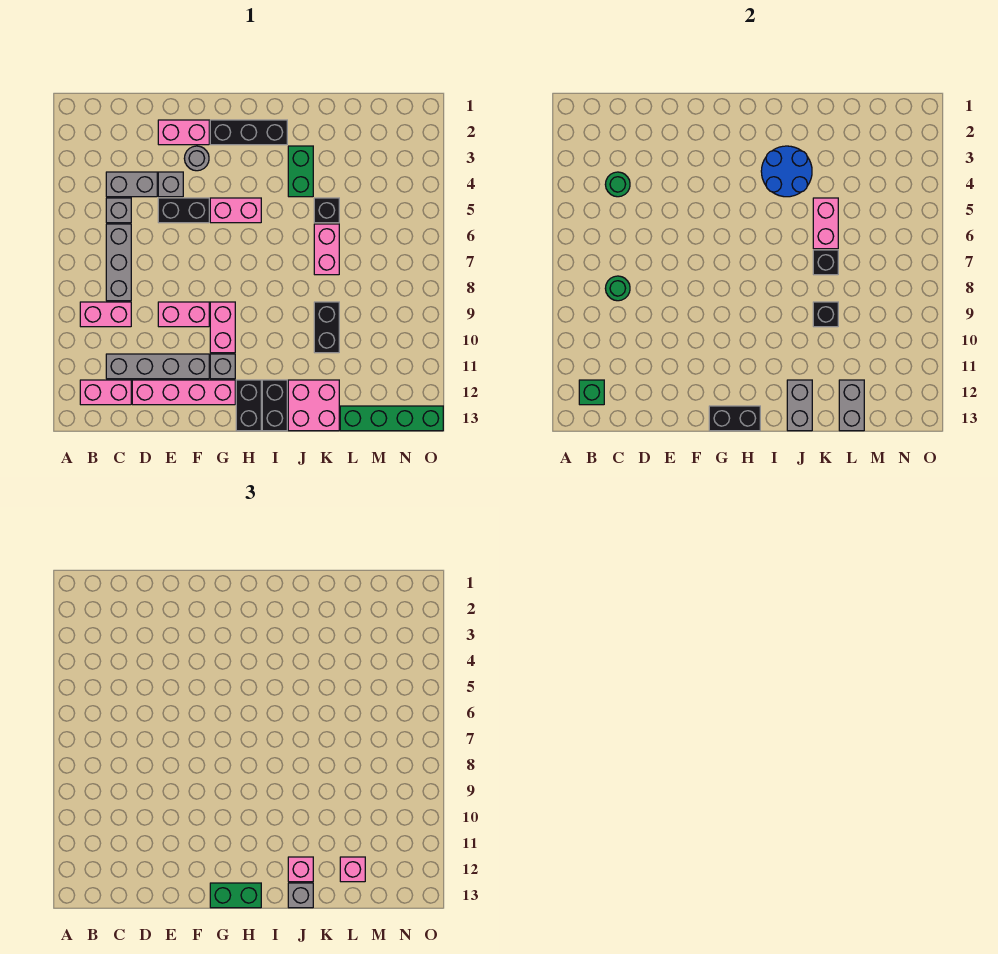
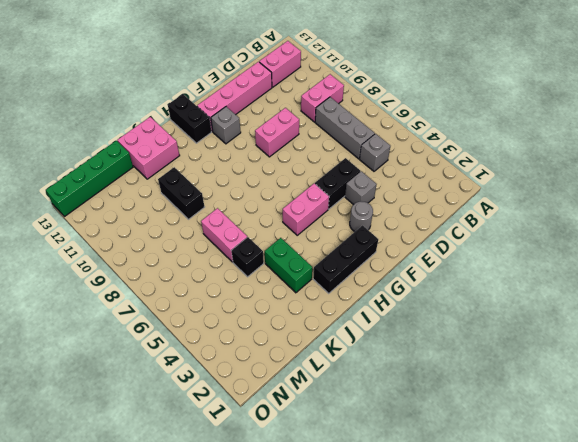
none -> grey 1x2 brick [106,172,157,197]
none -> grey 1x4 brick [106,354,209,379]
none -> pink 1x2 brick [158,120,209,145]
none -> pink 1x2 brick [210,302,235,353]

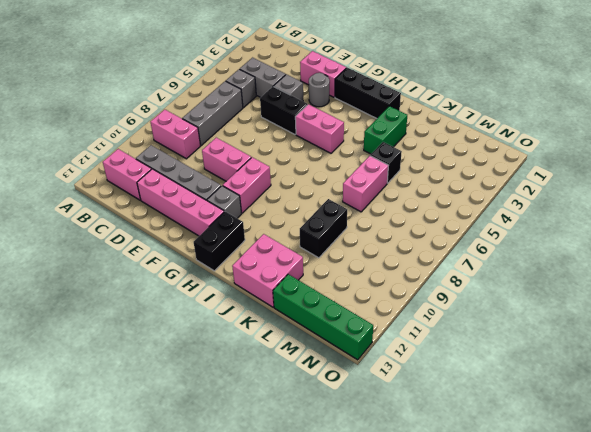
none -> black 1x2 brick [262,380,287,431]
none -> green 1x1 brick [579,380,604,405]
none -> green 1x1 round brick [605,172,630,197]
none -> green 1x1 round brick [605,276,630,301]

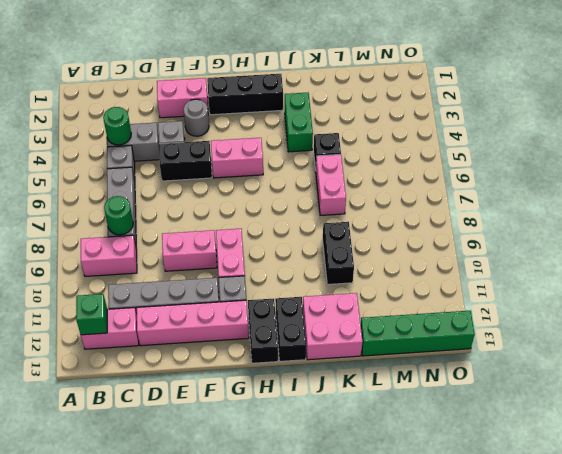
none -> black 1x2 brick [709,406,760,431]
none -> blue 2x2 round brick [761,146,812,197]
none -> grey 1x2 brick [787,380,812,431]
none -> pink 1x2 brick [813,198,838,249]

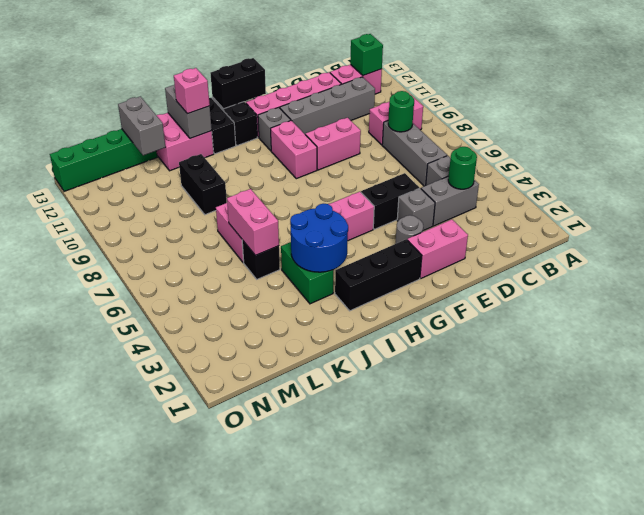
none -> black 1x1 brick [813,250,838,275]
none -> black 1x1 brick [813,302,838,327]
none -> green 1x2 brick [210,883,261,908]
none -> grey 1x1 brick [288,883,313,908]

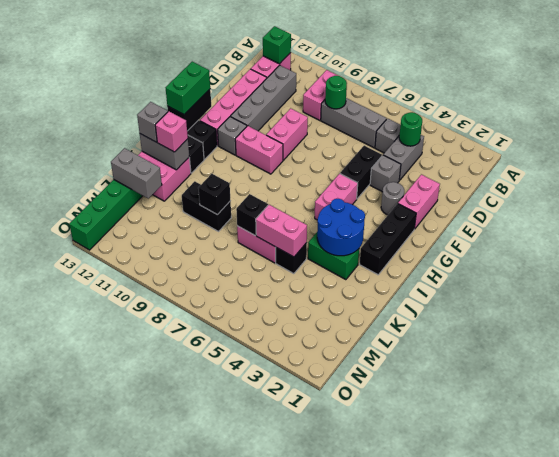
none -> pink 1x1 brick [340,857,365,882]

